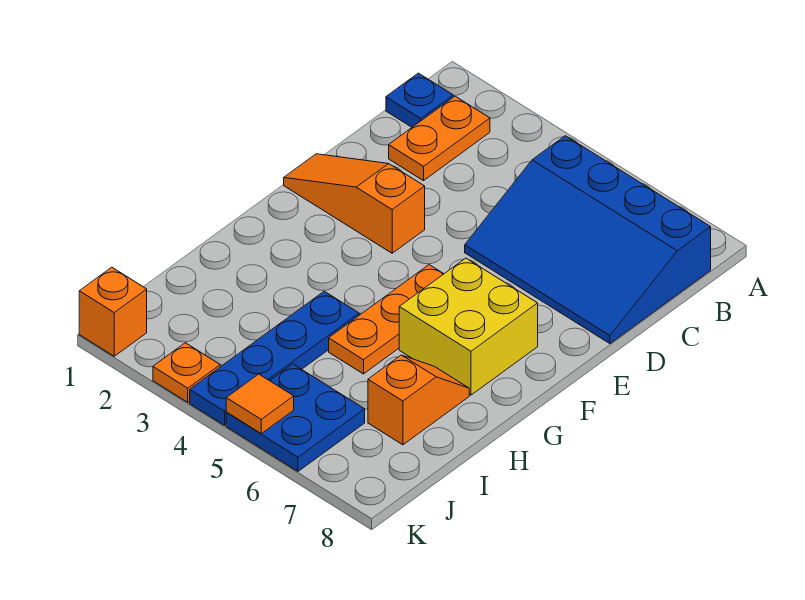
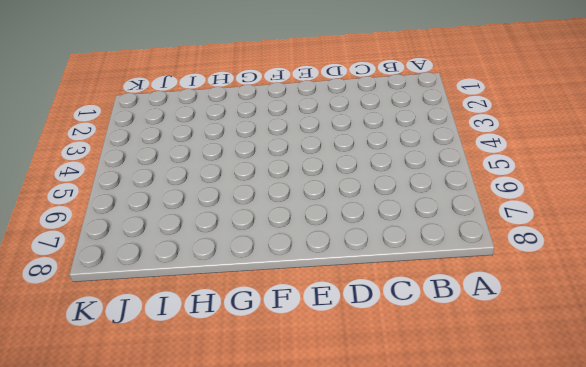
none -> blue 1x1 plate [386,73,453,127]
none -> orange 1x2 plate [389,96,490,181]
none -> blue 3x4 slope [465,136,711,343]

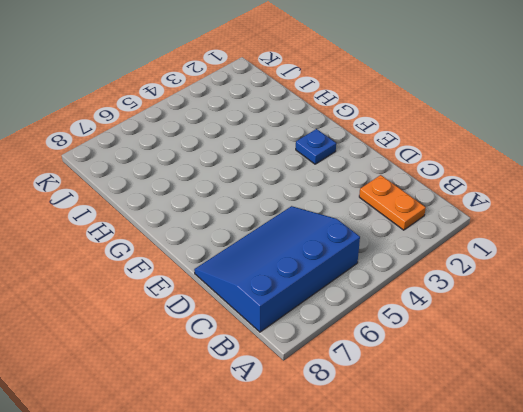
blue 1x1 plate [296,129,336,164] -> blue 1x1 plate moved to [386,73,453,127]
none -> orange 1x3 slope [284,154,425,253]
none -> orange 1x3 plate [329,265,443,374]
none -> yellow 2x2 brick [399,258,538,395]

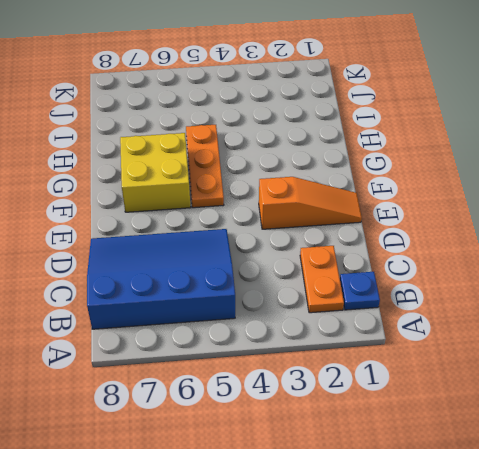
none -> blue 1x4 plate [190,291,359,425]
none -> orange 1x2 slope [368,355,469,445]
none -> blue 2x2 plate [226,364,365,471]

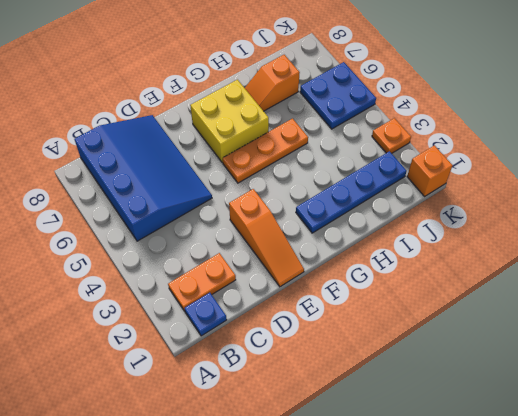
blue 1x4 plate [296,151,407,233] -> blue 1x4 plate moved to [190,291,359,425]
none -> orange 1x1 tile [226,374,294,434]

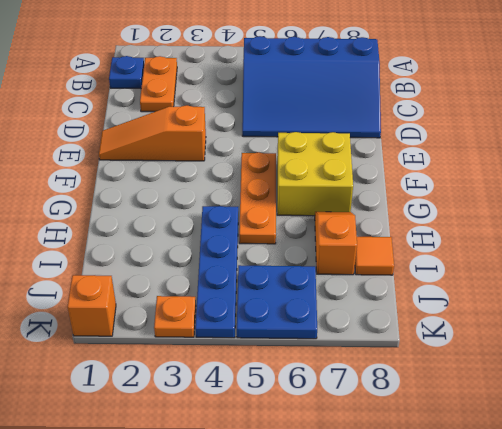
orange 1x1 tile [355,237,394,275] -> orange 1x1 tile moved to [226,374,294,434]

